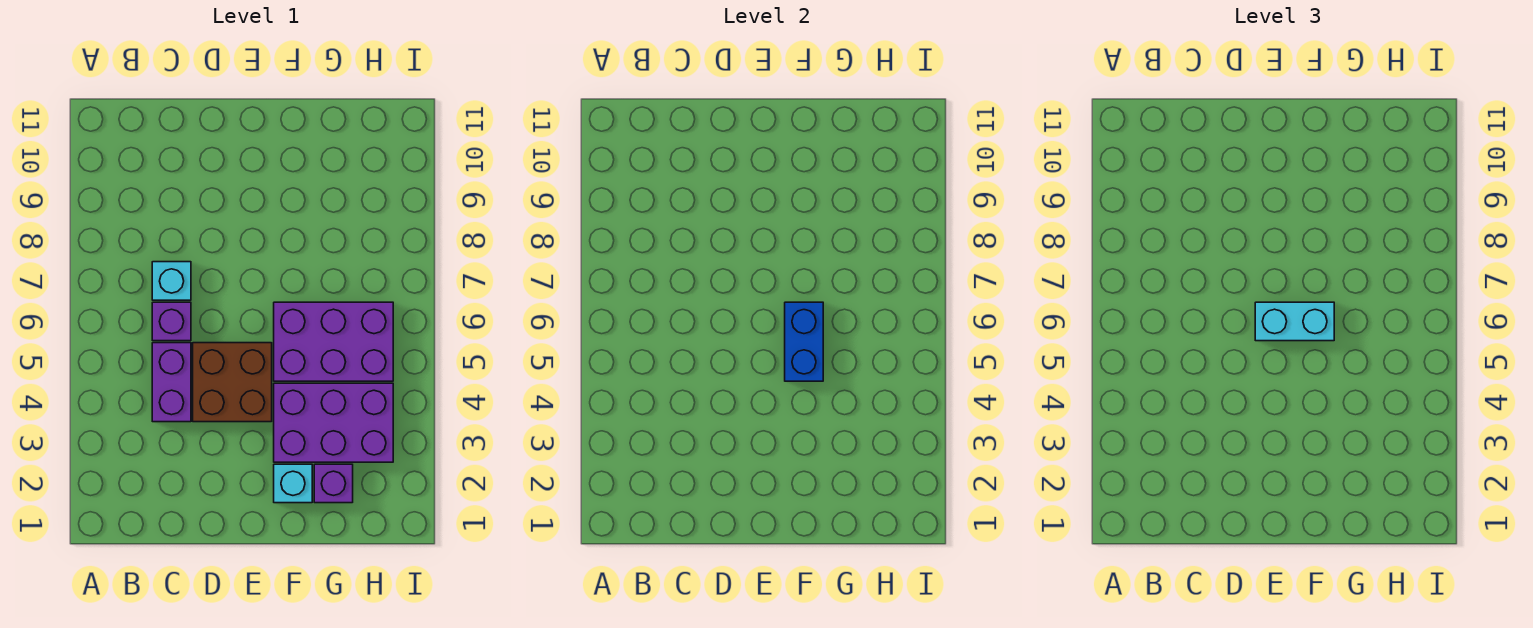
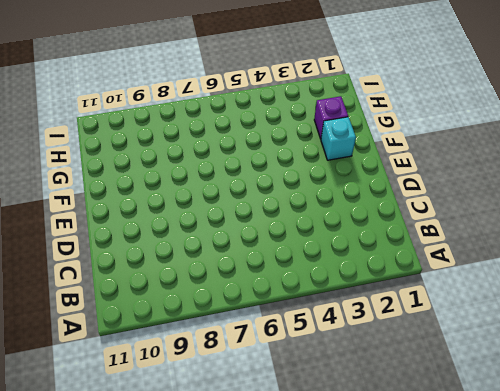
none -> purple 1x2 brick [152,343,191,422]
none -> purple 1x1 brick [152,302,191,341]

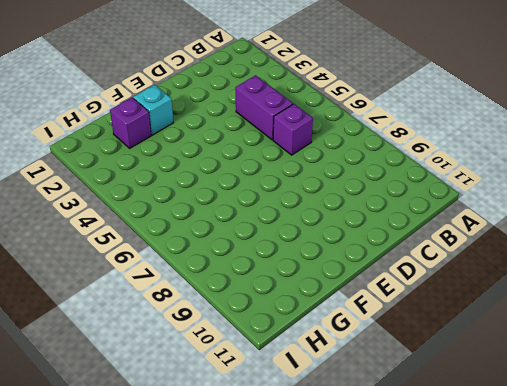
none -> cyan 1x1 brick [152,262,191,300]
none -> brown 2x2 brick [193,343,272,422]

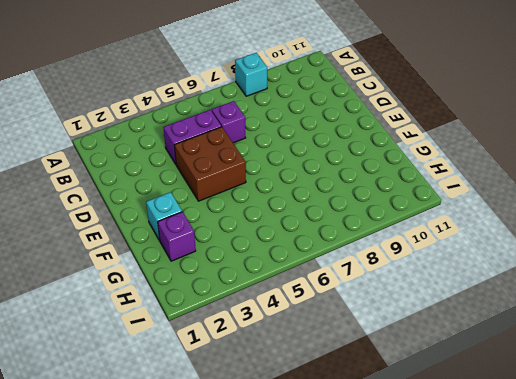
cyan 1x1 brick [235,53,267,96] -> cyan 1x1 brick moved to [152,262,191,300]
none -> purple 2x3 brick [274,383,393,462]
none -> purple 2x3 brick [274,302,393,381]

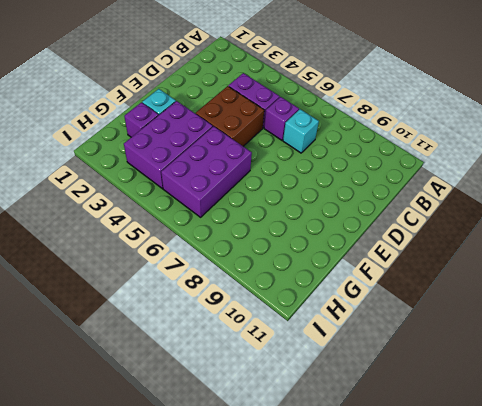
none -> blue 1x2 brick [785,302,823,381]
none -> cyan 1x2 brick [1255,302,1334,341]

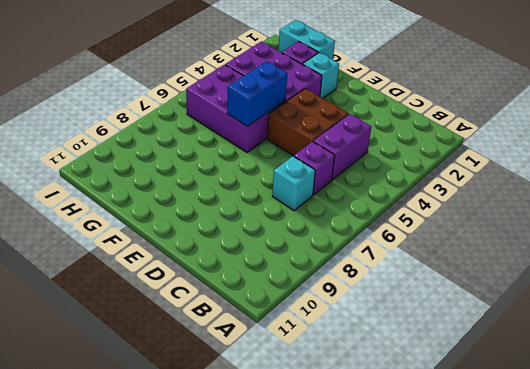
cyan 1x2 brick [278,20,335,60] -> cyan 1x2 brick moved to [1255,302,1334,341]

